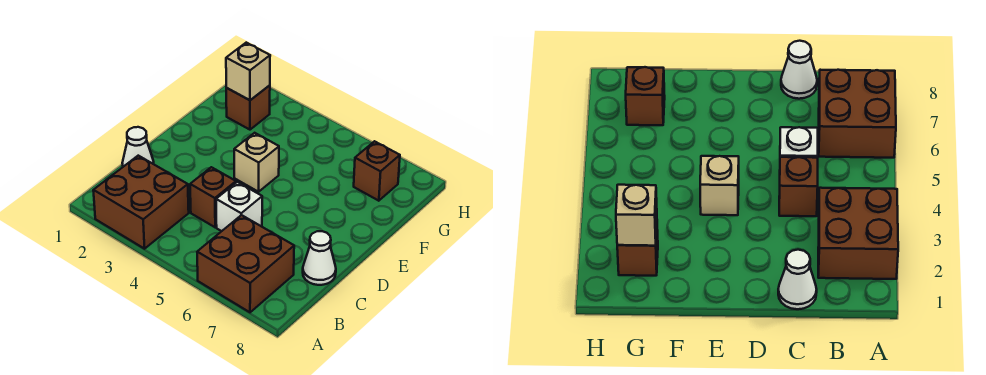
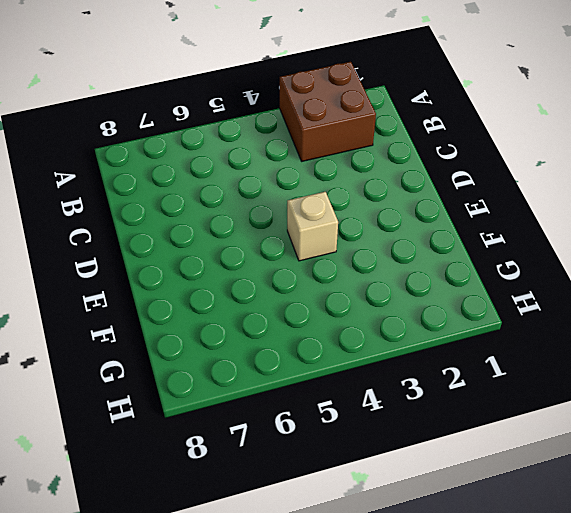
none -> brown 2x2 brick [197,215,294,312]
none -> white 1x1 cone [122,127,154,167]

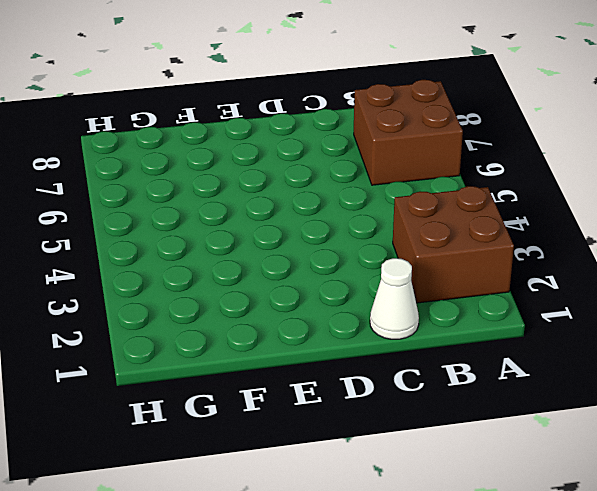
none -> brown 1x1 brick [190,167,236,227]
none -> white 1x1 brick [216,182,262,231]

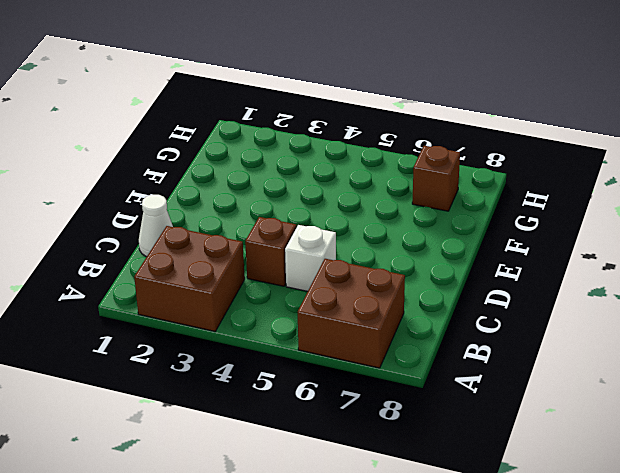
none -> white 1x1 cone [303,231,336,285]
none -> tan 1x1 brick [234,133,279,192]

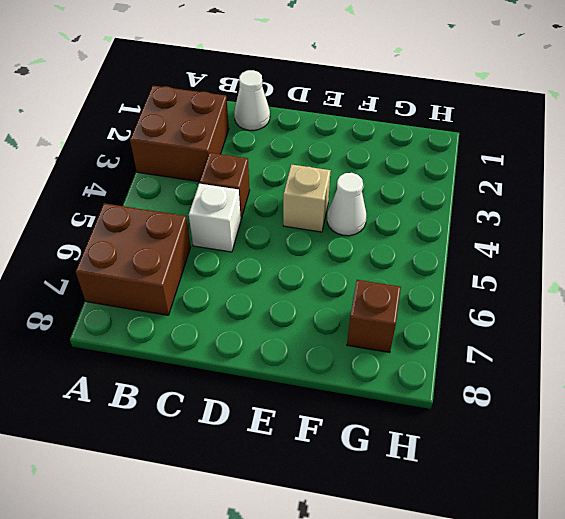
white 1x1 cone [327,173,366,236] -> white 1x1 cone moved to [303,231,336,285]
none -> brown 1x1 brick [226,85,270,130]
none -> tan 1x1 brick [226,43,270,100]

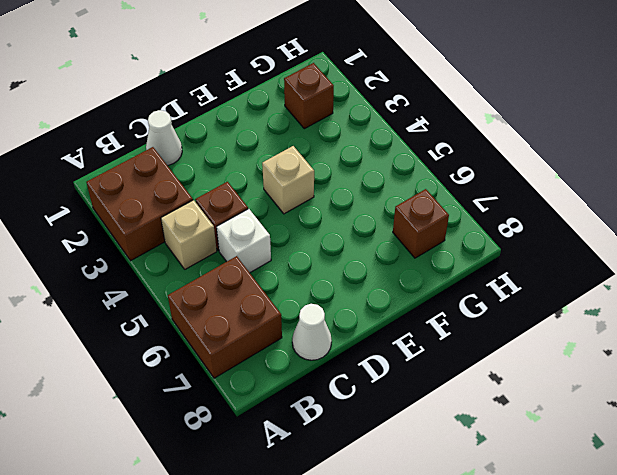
tan 1x1 brick [161,200,217,269] -> tan 1x1 brick moved to [226,43,270,100]

